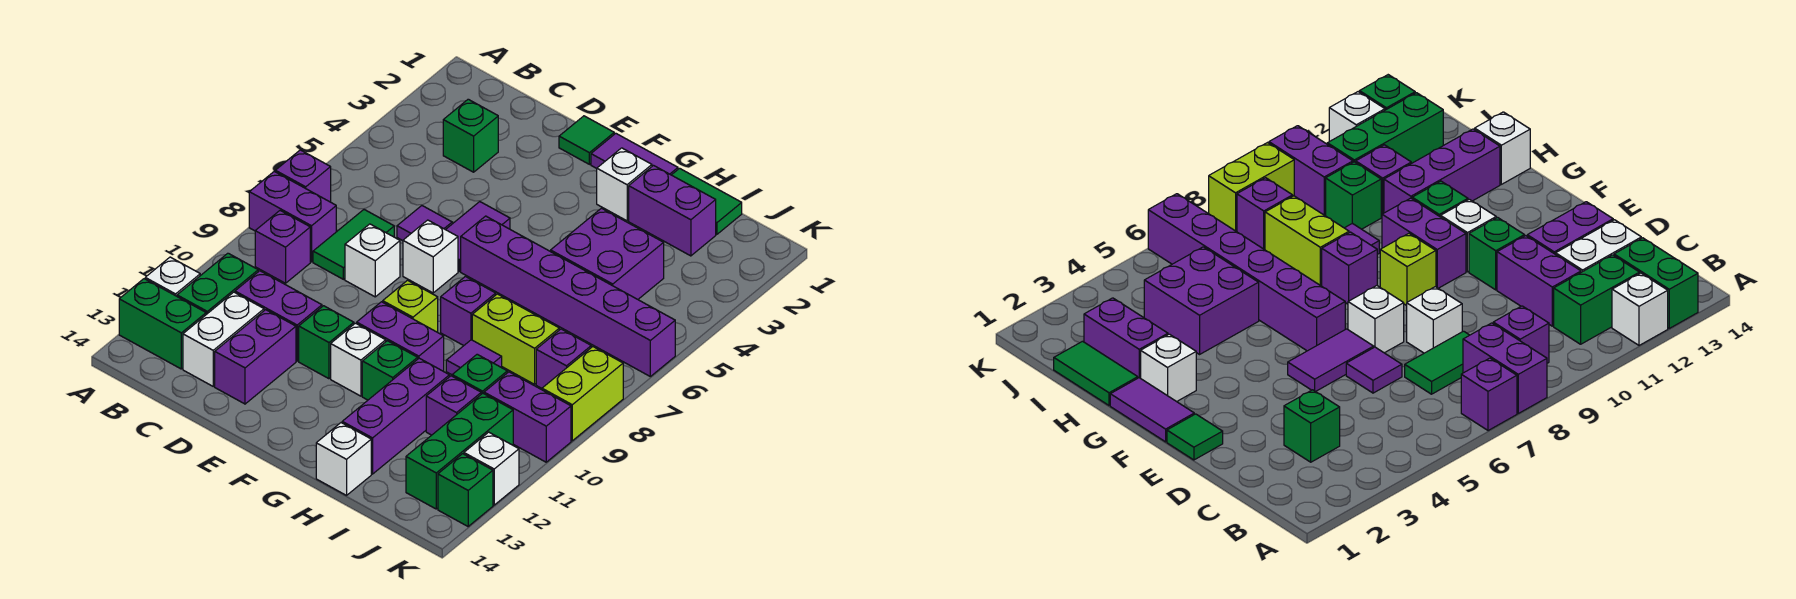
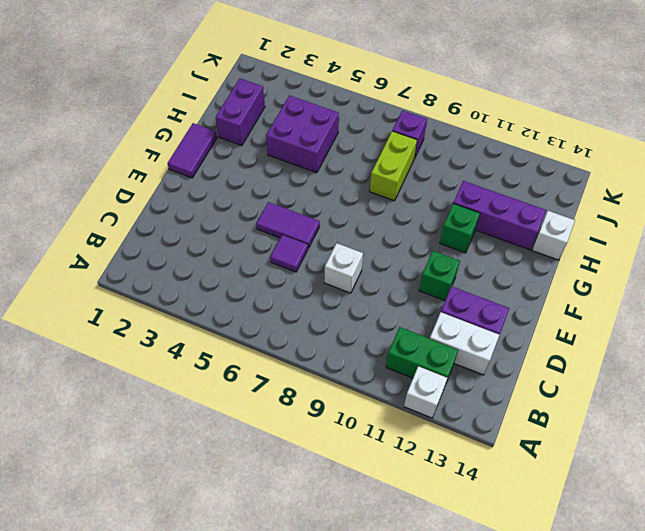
none -> purple 1x1 brick [275,150,331,202]
none -> purple 1x2 brick [249,171,336,262]
none -> green 1x2 brick [119,279,206,369]
none -> purple 1x1 brick [255,211,310,283]

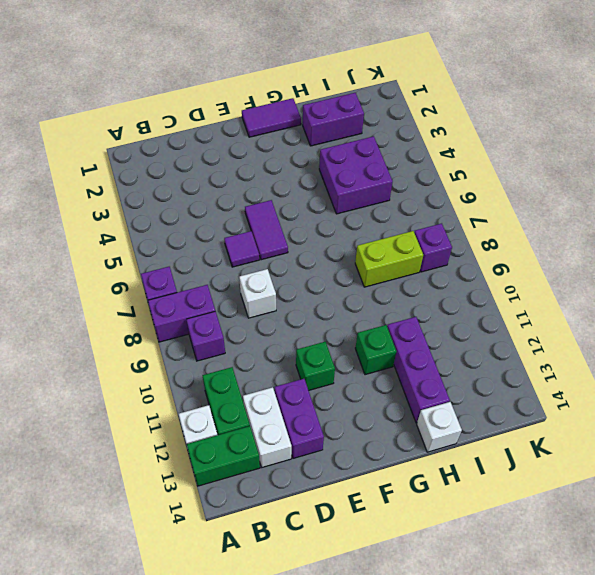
none -> green 1x1 brick [443,99,498,172]
none -> green 1x2 tile [313,210,394,279]
none -> purple 1x2 brick [235,271,322,361]
none -> green 1x1 tile [559,116,614,164]

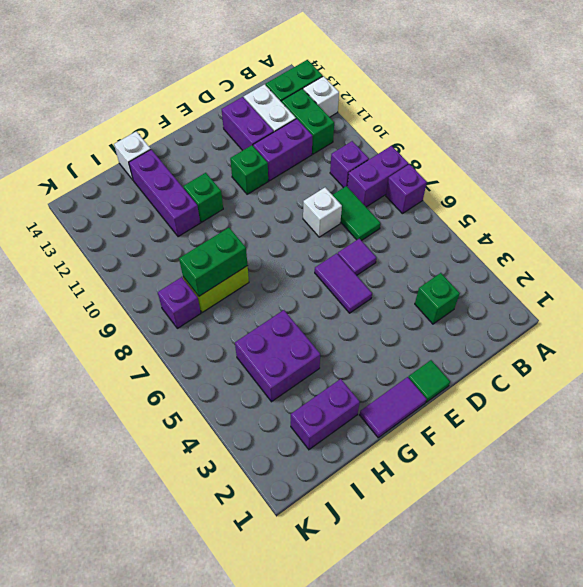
green 1x2 brick [179,228,248,296] -> none
none -> white 1x1 brick [403,220,458,293]
none -> purple 1x6 brick [461,216,675,376]
none -> lime 1x1 brick [383,280,438,332]
none -> purple 1x2 brick [357,302,444,371]

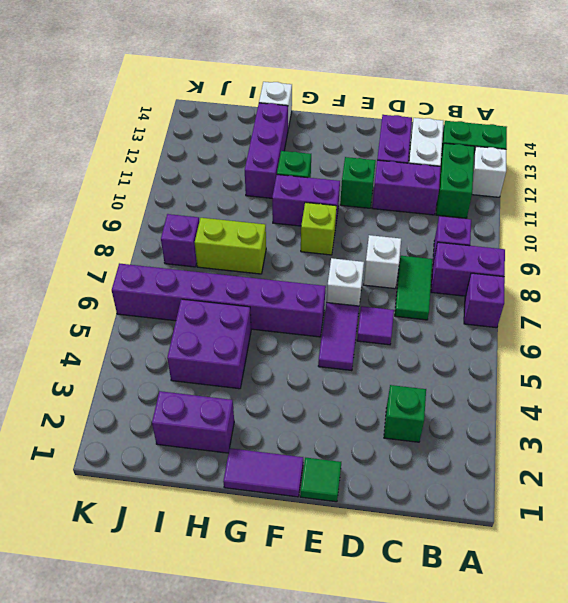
none -> white 1x1 brick [331,323,386,396]
none -> white 1x1 brick [597,148,652,221]
none -> purple 1x1 brick [441,277,496,346]
none -> green 1x2 tile [672,168,742,234]

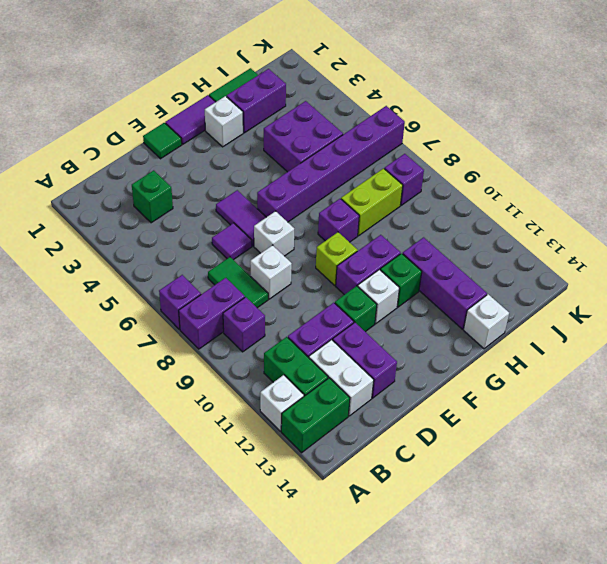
none -> purple 1x1 tile [446,340,502,375]
none -> green 1x1 brick [452,354,507,394]
none -> purple 1x1 brick [426,376,481,435]
none -> purple 1x2 brick [484,372,571,462]

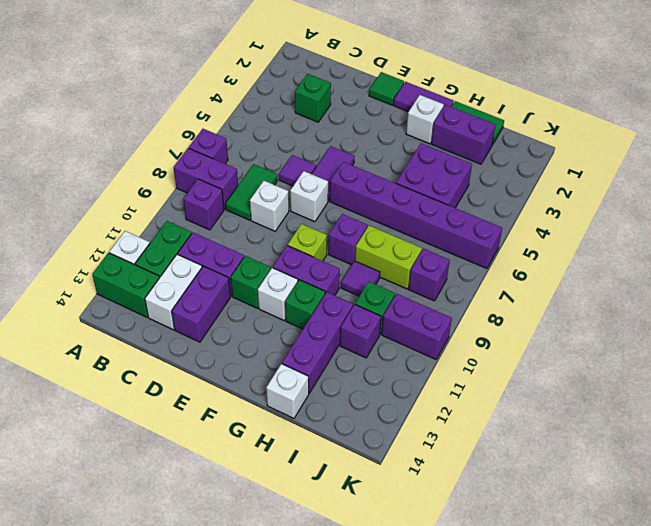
none -> green 1x3 brick [406,393,513,509]
none -> lime 1x2 brick [542,347,623,441]
none -> white 1x1 brick [464,432,519,505]
none -> green 1x1 brick [438,454,493,526]

